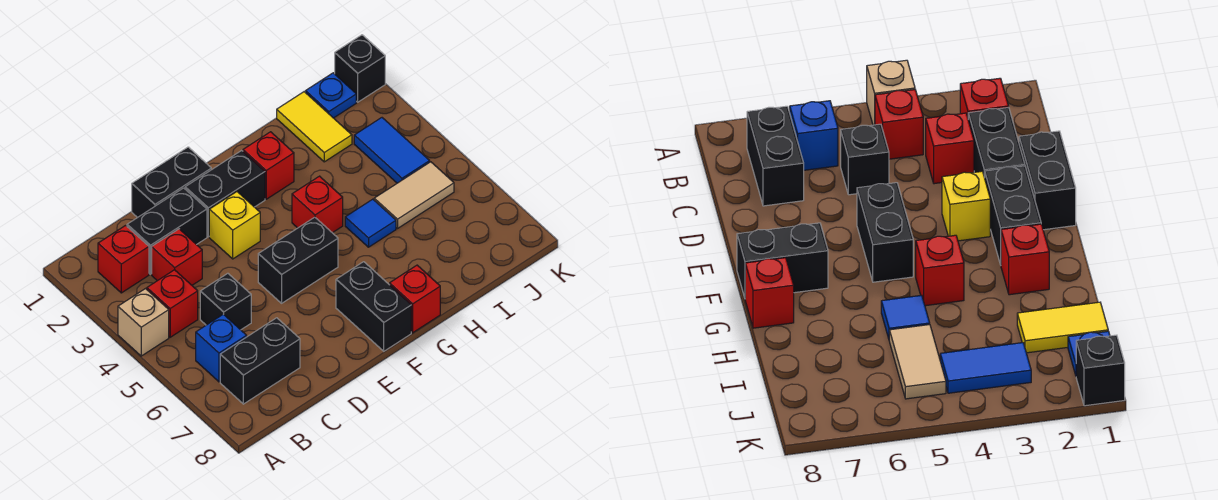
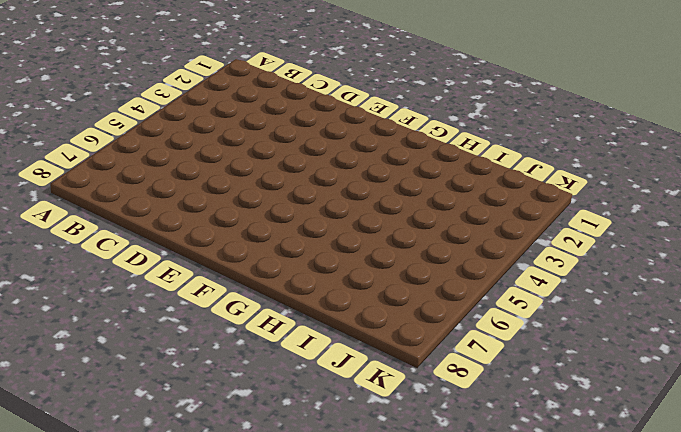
none -> tan 1x1 brick [118,289,169,356]
none -> red 1x1 brick [98,225,149,293]
none -> red 1x1 brick [147,270,198,337]

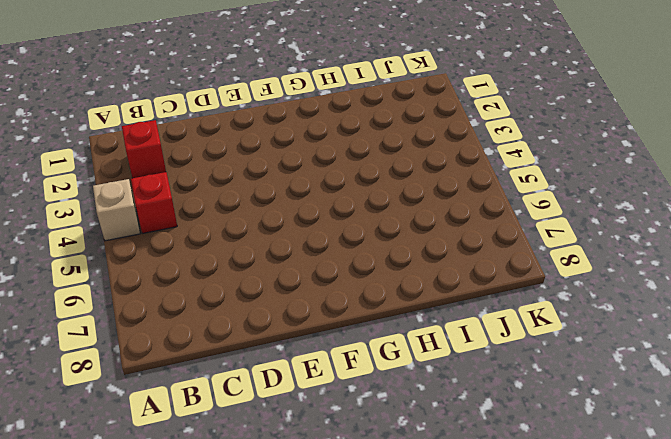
none -> blue 1x1 brick [196,314,247,382]
none -> black 1x2 brick [220,318,300,404]
none -> black 1x2 brick [127,188,207,274]

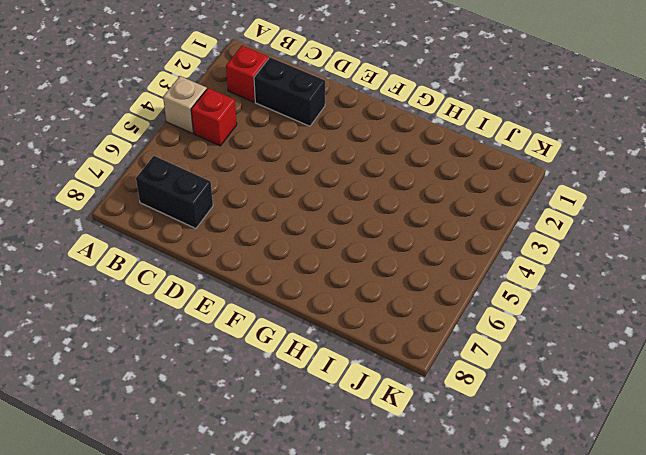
none -> blue 1x1 brick [196,314,247,382]
none -> red 1x1 brick [152,229,202,285]
none -> black 1x1 brick [200,273,251,330]

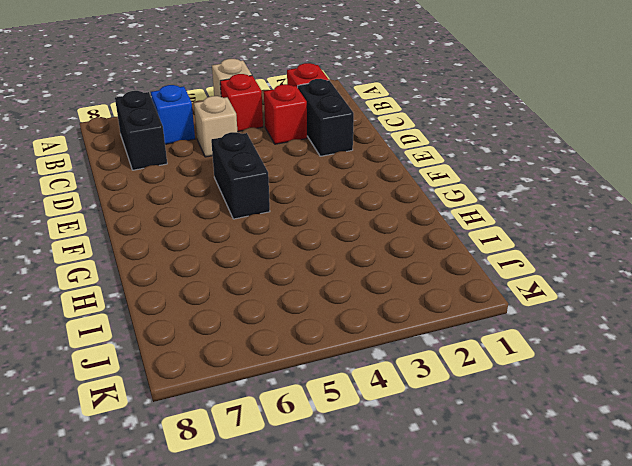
tan 1x1 brick [194,96,237,157] -> black 1x1 brick [200,273,251,330]
none -> black 1x2 brick [132,147,211,218]
none -> black 1x2 brick [185,151,265,237]
none -> yellow 1x1 brick [209,192,260,259]

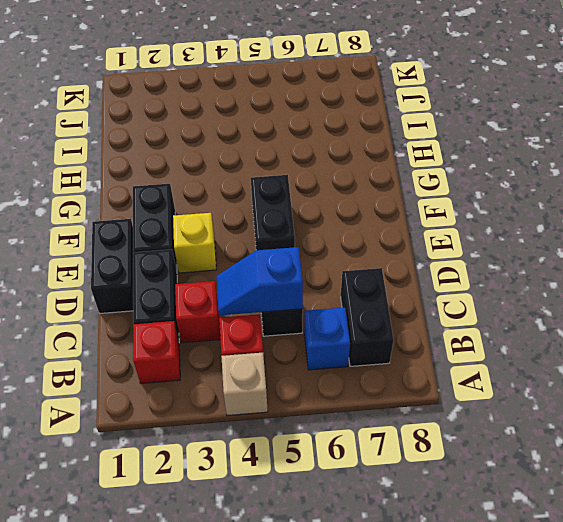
blue 1x2 slope [217,247,303,315] -> none
none -> black 1x2 brick [336,262,411,351]
none -> red 1x1 brick [243,132,294,199]
none -> red 1x1 brick [292,176,343,233]

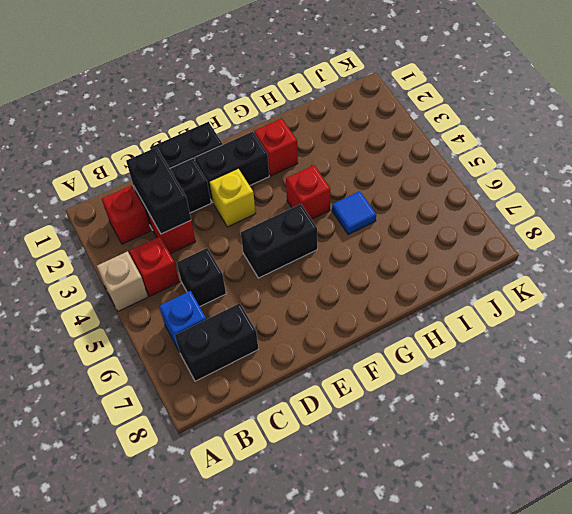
black 1x2 brick [126,147,191,234] -> black 1x2 brick moved to [336,262,411,351]
none -> red 1x1 brick [390,265,440,333]
none -> yellow 1x2 tile [277,92,352,162]
none -> tan 1x2 tile [374,162,454,228]

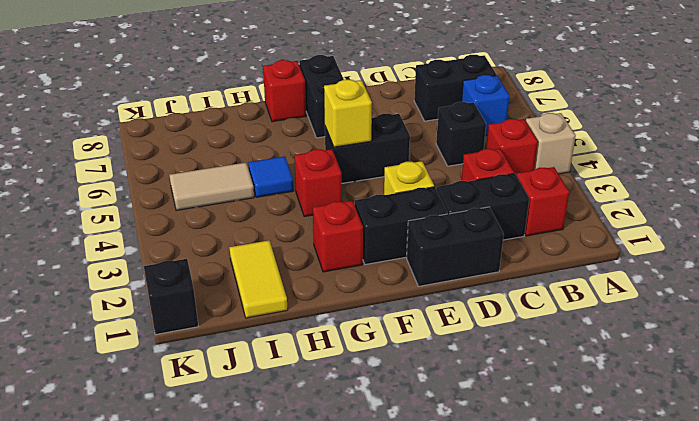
yellow 1x1 brick [324,80,372,147] -> none
none -> blue 1x1 plate [306,73,356,118]
none -> blue 1x2 tile [354,118,430,183]

